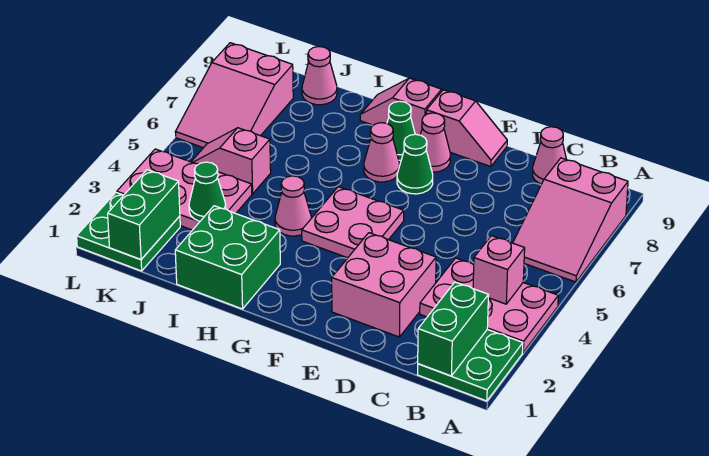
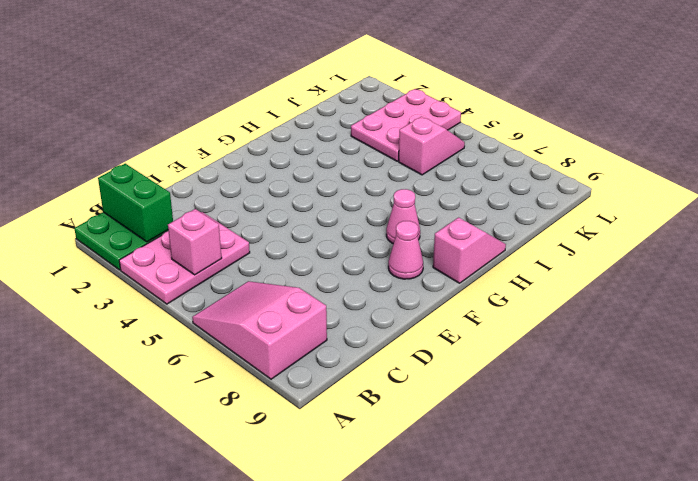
none -> pink 1x1 cone [533,127,566,184]
none -> pink 2x2 brick [332,233,436,337]
none -> pink 1x2 slope [426,90,507,167]

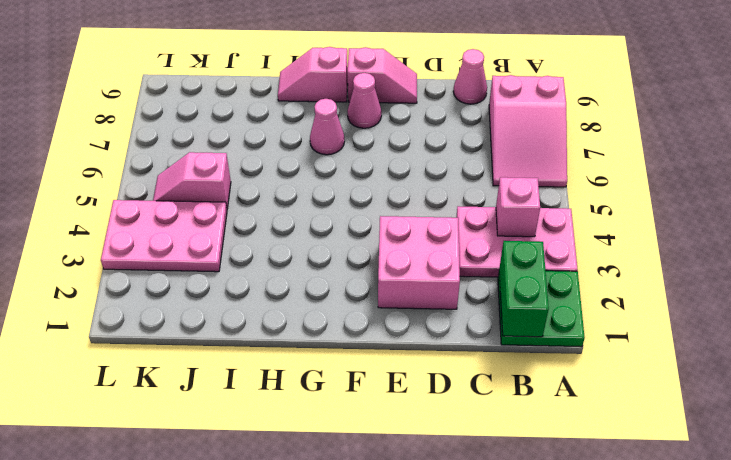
none -> pink 2x2 plate [302,187,404,258]
none -> green 1x1 cone [397,134,433,194]
none -> green 1x1 cone [387,101,415,160]

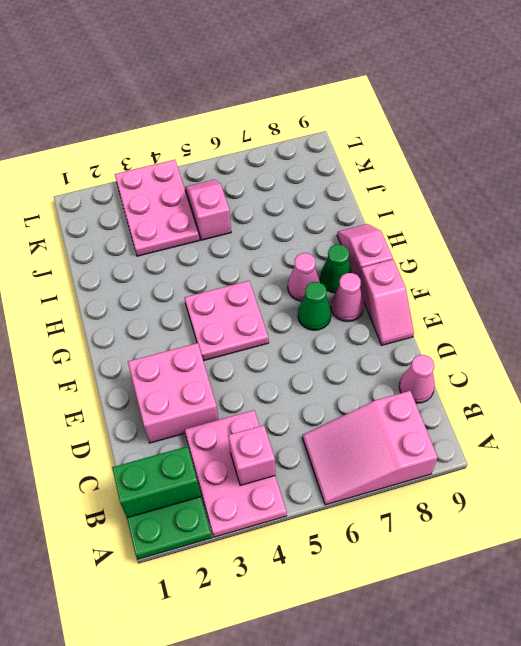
none -> green 2x2 brick [175,206,280,309]
none -> pink 1x1 cone [275,176,311,236]
none -> pink 1x1 cone [302,47,337,105]

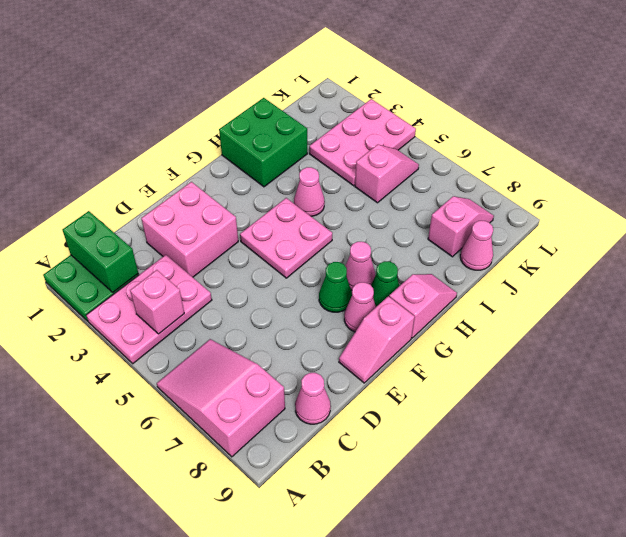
pink 1x2 slope [428,196,494,257] -> pink 2x3 slope [175,43,293,148]
none -> green 2x2 plate [77,193,180,271]
none -> green 1x1 cone [189,162,226,221]
none -> green 1x2 brick [108,170,180,260]

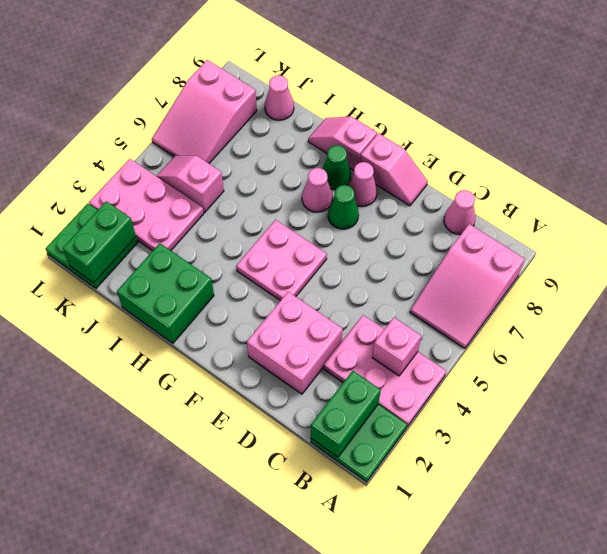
none -> pink 1x1 cone [275,176,311,236]
none -> green 1x1 cone [189,162,226,221]

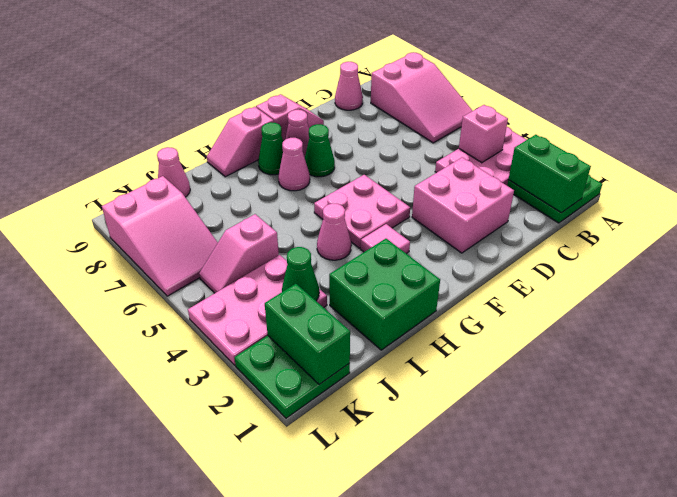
pink 1x1 tile [361,224,410,254] -> none

